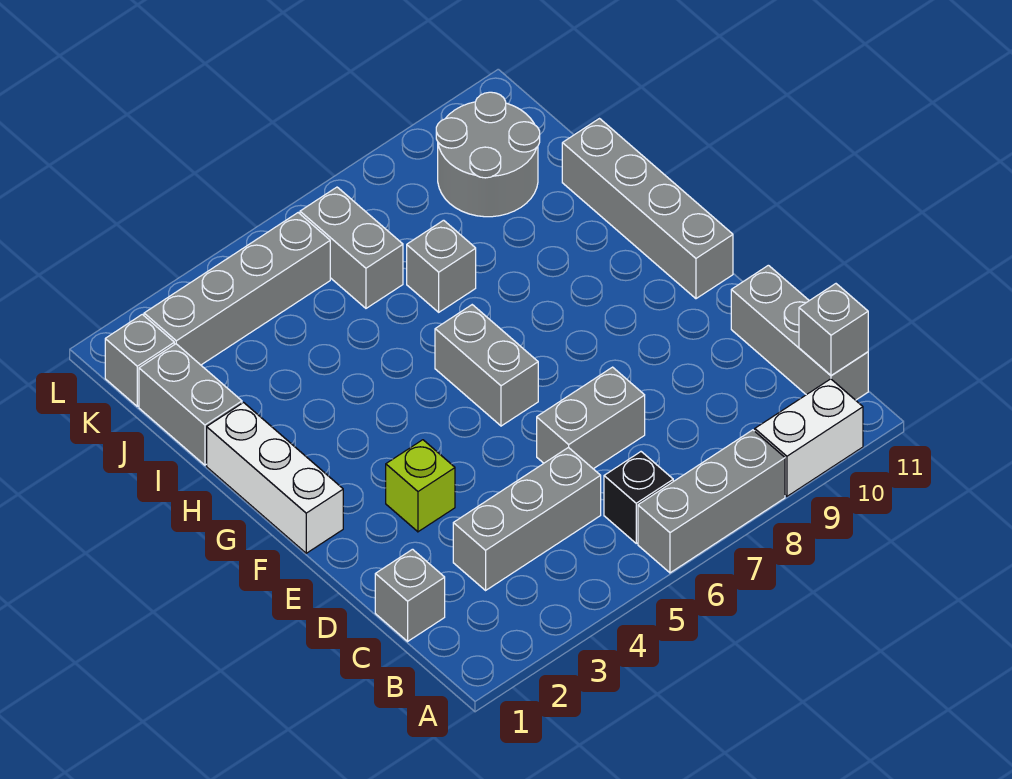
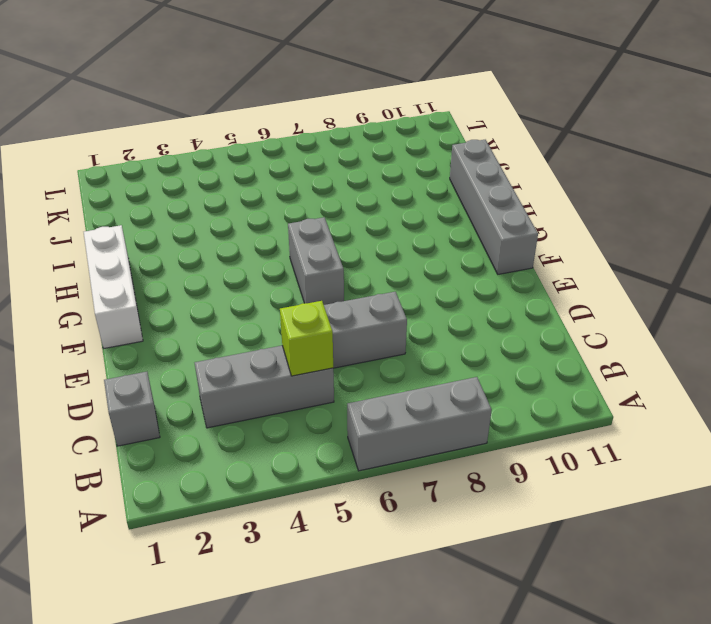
lime 1x1 brick [280,301,333,376] -> lime 1x1 brick moved to [386,440,455,532]
none -> white 1x2 brick [755,379,863,496]
none -> black 1x1 brick [604,452,673,543]
none -> grey 1x3 brick [731,265,868,400]

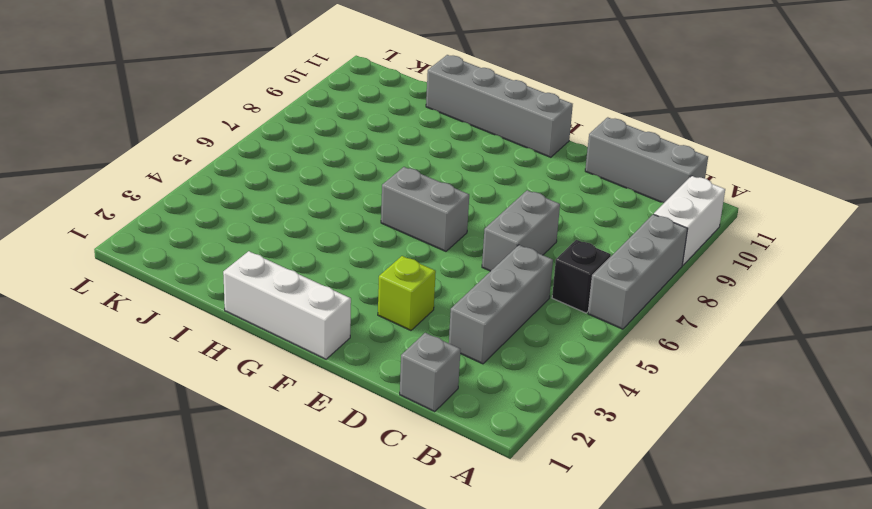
none -> grey 1x2 brick [139,344,242,465]
none -> grey 1x1 brick [407,220,476,312]
none -> grey 1x2 brick [300,187,403,308]

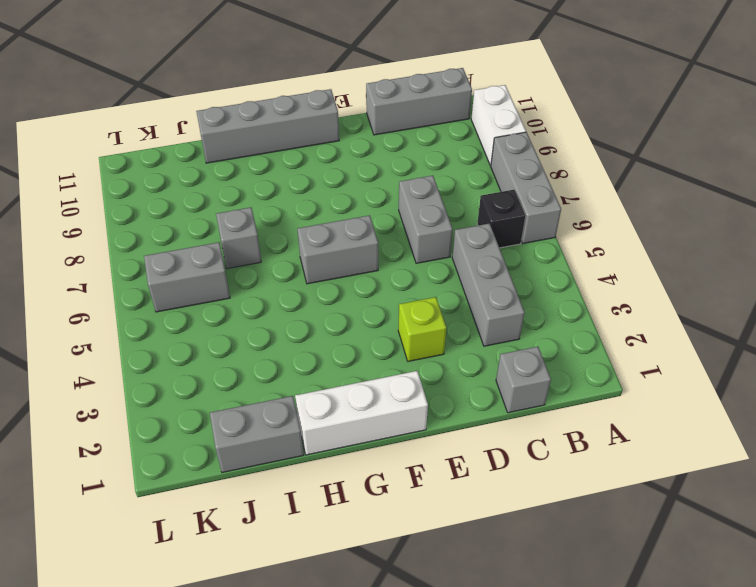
none -> grey 2x2 round brick [436,92,540,217]
none -> grey 1x1 brick [105,314,174,406]
none -> grey 1x4 brick [144,213,330,365]

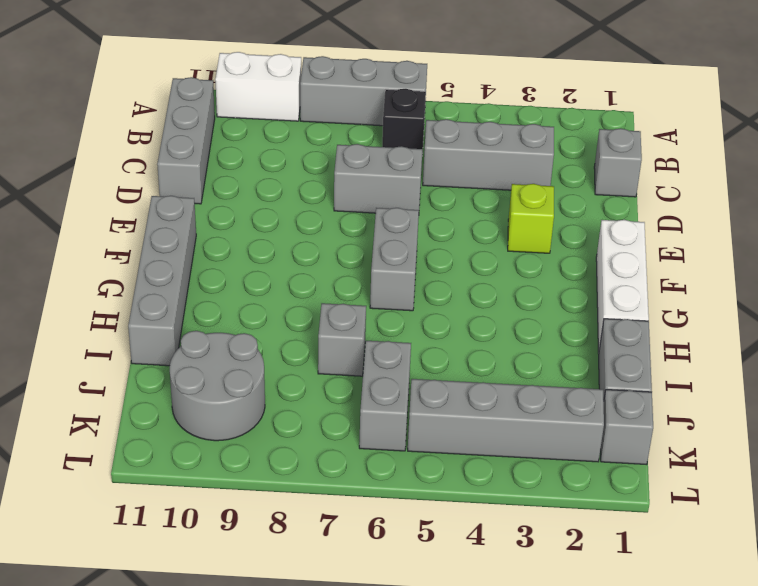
none -> grey 1x1 brick [799,284,868,375]

